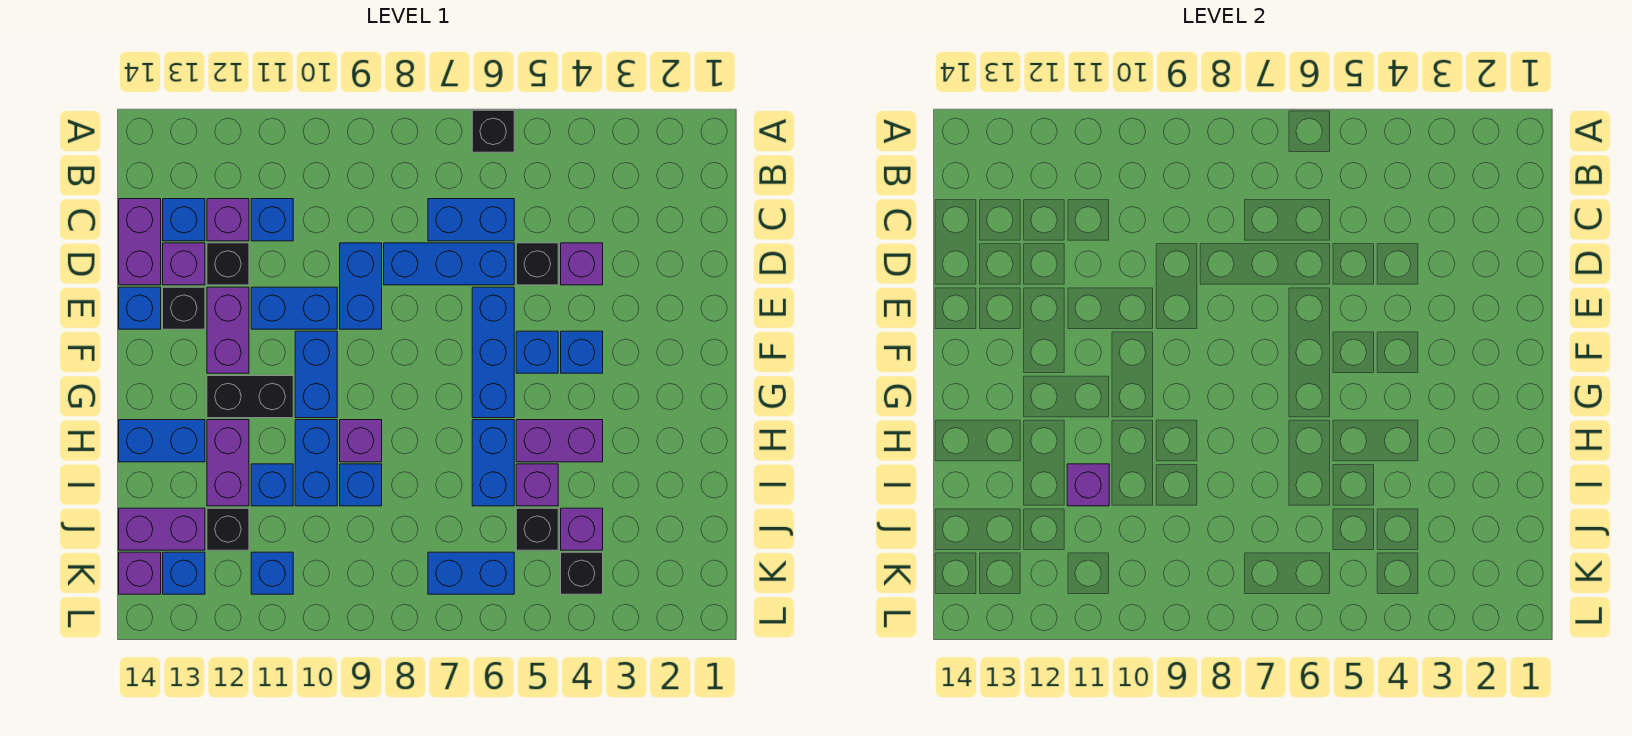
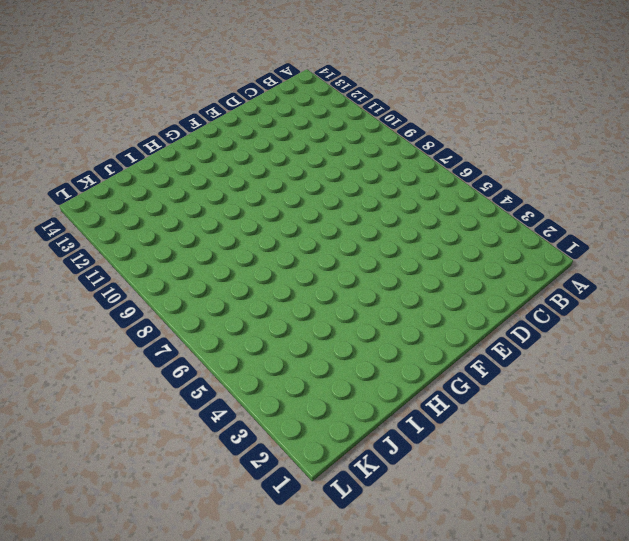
none -> black 1x1 brick [472,110,514,152]
none -> blue 1x2 brick [428,199,514,241]
none -> blue 1x1 brick [251,199,293,241]
none -> purple 1x1 brick [207,199,249,241]

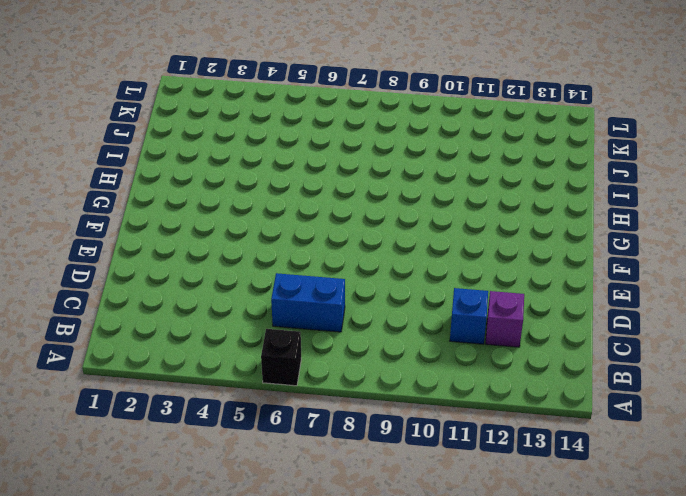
none -> blue 1x1 brick [163,199,205,241]
none -> purple 1x2 brick [119,199,161,285]
none -> purple 1x1 brick [561,243,603,285]
none -> black 1x1 brick [516,243,558,285]

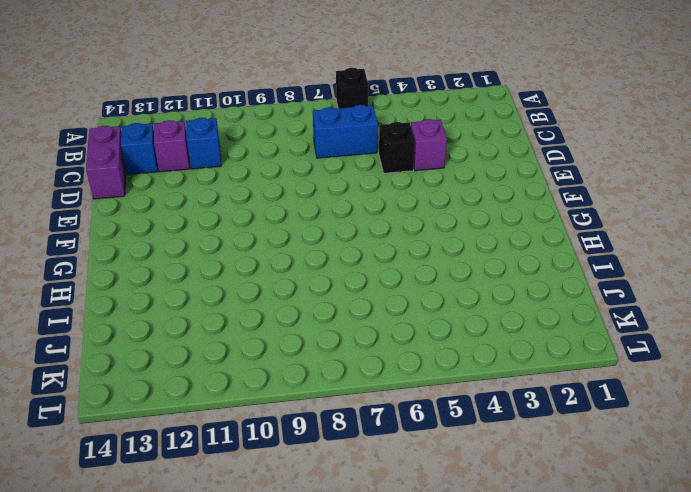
none -> blue 1x3 brick [384,243,514,285]
none -> blue 1x2 brick [340,243,382,329]
none -> black 1x1 brick [207,243,249,285]
none -> purple 1x1 brick [163,243,205,285]

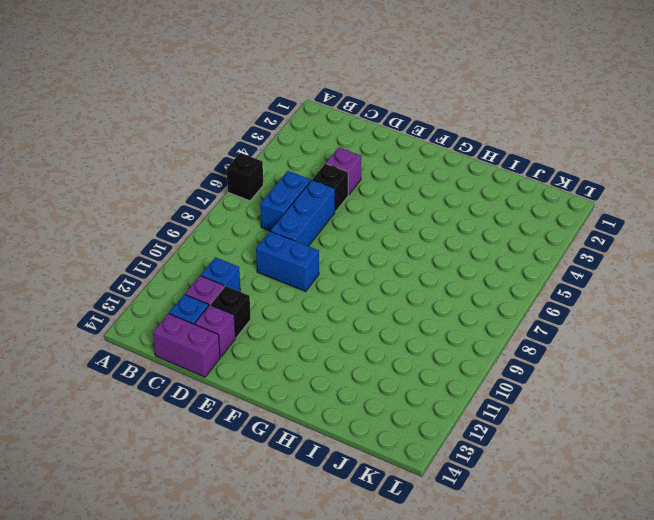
none -> blue 1x3 brick [472,287,514,418]
none -> blue 1x2 brick [251,287,337,329]
none -> purple 1x2 brick [207,287,249,373]
none -> black 1x1 brick [163,287,205,329]

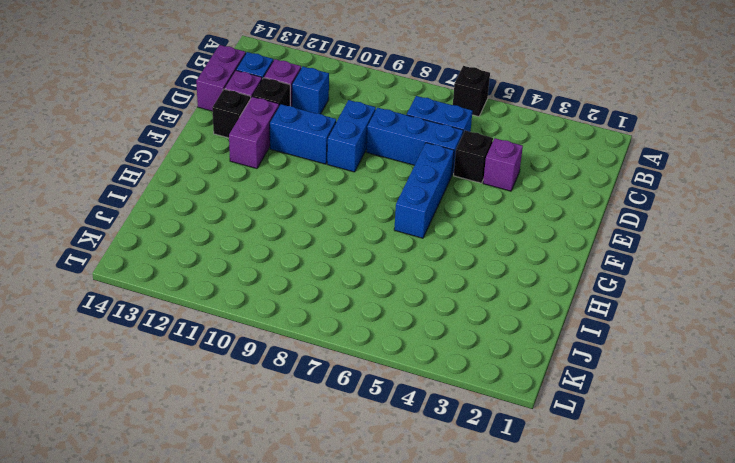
none -> blue 1x1 brick [119,287,161,329]
none -> blue 1x1 brick [561,331,603,373]
none -> blue 1x1 brick [516,331,558,373]
none -> blue 1x2 brick [295,331,337,418]

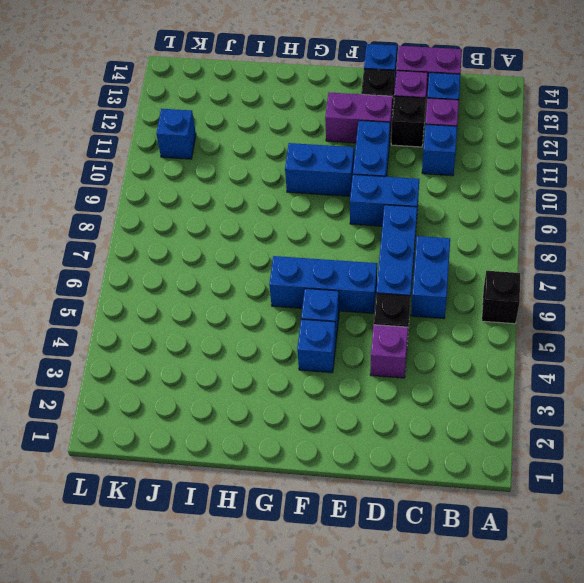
none -> black 1x2 brick [207,376,293,418]
none -> purple 1x2 brick [516,420,603,462]
none -> blue 1x2 brick [472,420,514,506]
none -> purple 1x1 brick [340,420,382,462]

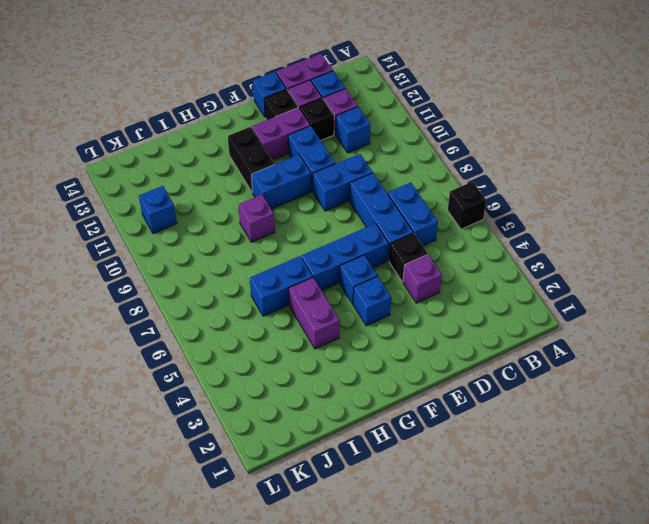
none -> blue 1x2 brick [295,420,337,506]
none -> purple 1x2 brick [207,420,249,506]
none -> blue 1x2 brick [119,420,205,462]
none -> purple 1x1 brick [516,464,558,506]

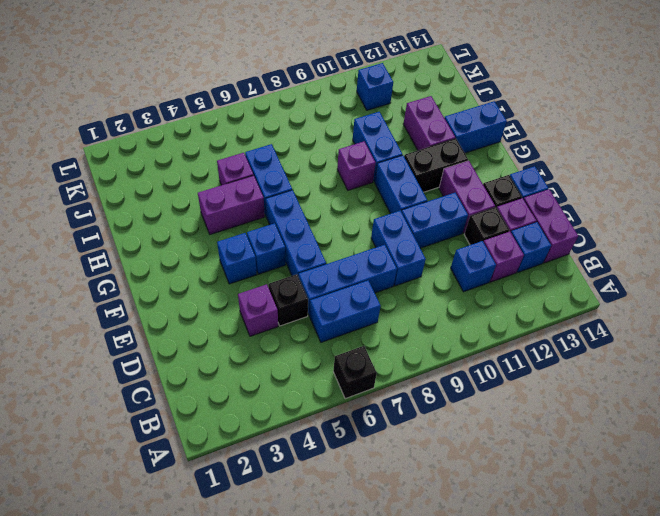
none -> blue 1x1 brick [340,464,382,506]
none -> blue 1x1 brick [251,464,293,506]
none -> purple 1x1 brick [561,508,603,550]
none -> black 1x1 brick [516,508,558,550]

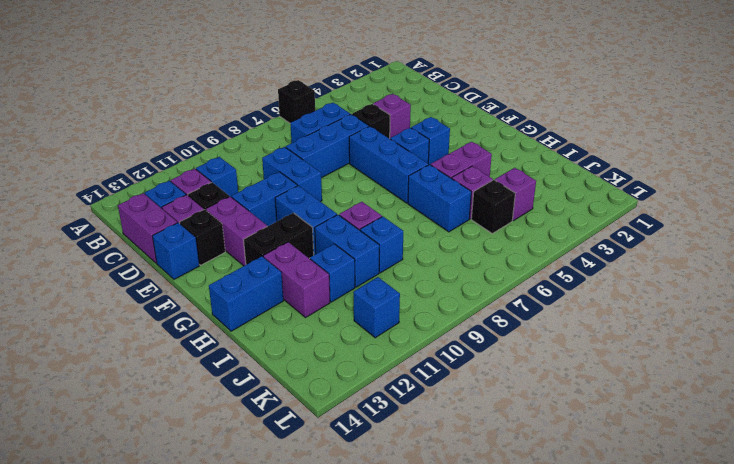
none -> black 1x1 brick [207,508,249,550]
none -> purple 1x2 brick [119,508,205,550]
none -> black 1x1 brick [561,552,603,594]
none -> blue 1x2 brick [428,552,514,594]

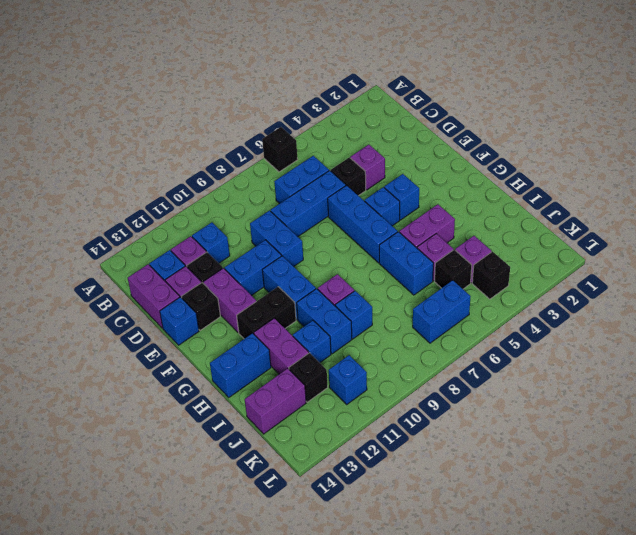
none -> blue 1x1 brick [163,552,205,594]
none -> purple 1x1 brick [119,552,161,594]
none -> purple 1x1 brick [1067,464,1109,506]

